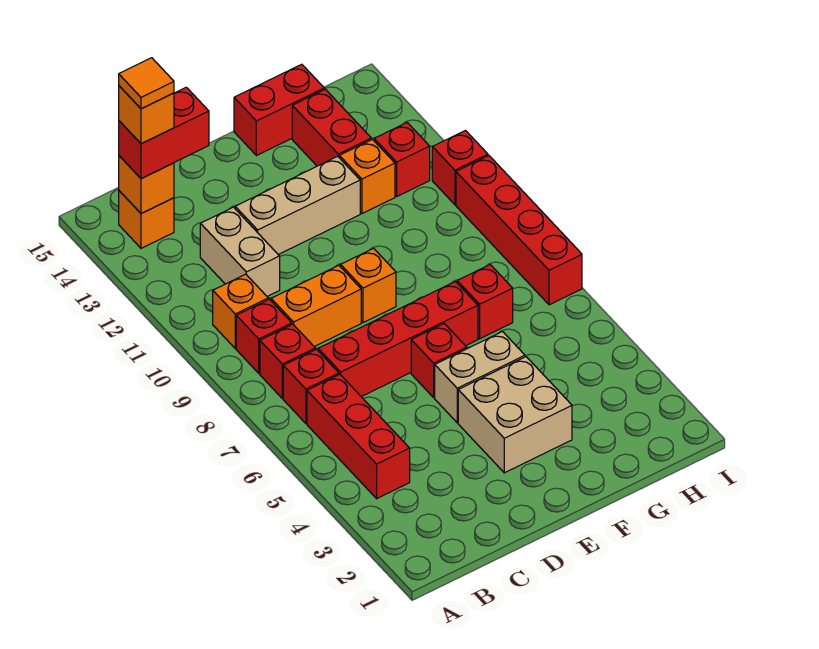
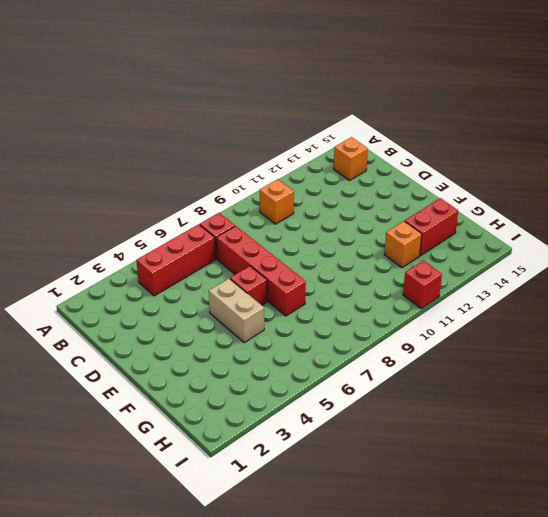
none -> red 1x1 brick [260,324,315,399]
none -> red 1x1 brick [236,299,292,373]
none -> orange 1x2 brick [271,265,361,347]

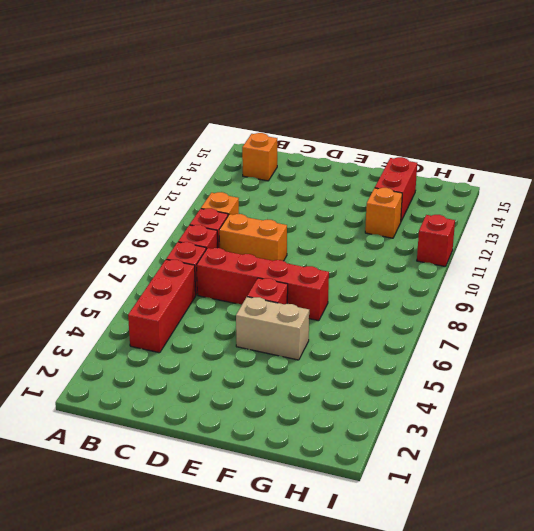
none -> tan 1x2 brick [200,207,280,296]
none -> tan 1x3 brick [235,156,360,255]
none -> tan 2x2 brick [458,357,572,473]

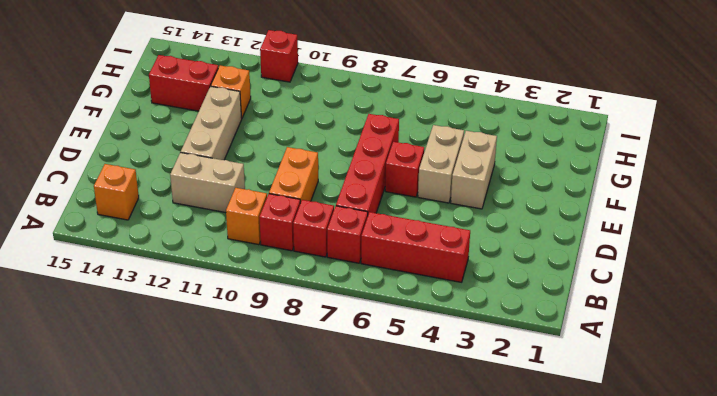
tan 1x2 brick [451,131,497,209] -> tan 2x2 brick [458,357,572,473]
none -> orange 1x1 brick [341,248,396,323]
none -> red 1x2 brick [234,64,324,156]
none -> red 1x1 brick [457,265,513,339]

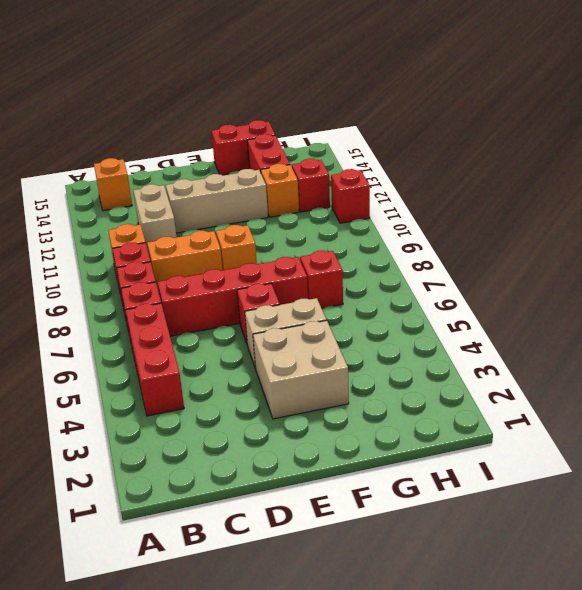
none -> red 1x4 brick [456,156,582,305]
none -> orange 1x1 brick [119,156,174,214]
none -> red 1x2 brick [119,87,209,178]

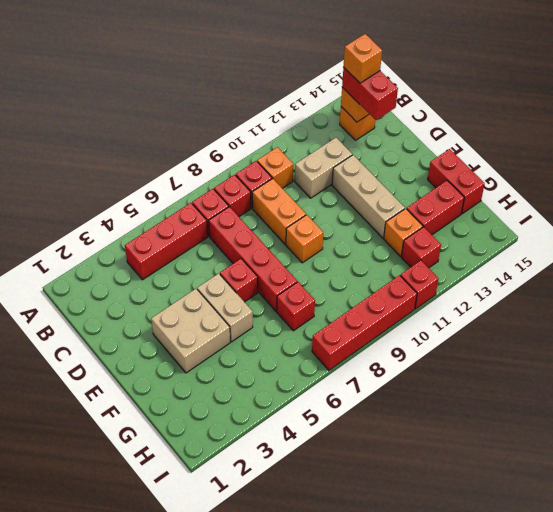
none -> orange 1x1 tile [119,58,174,109]

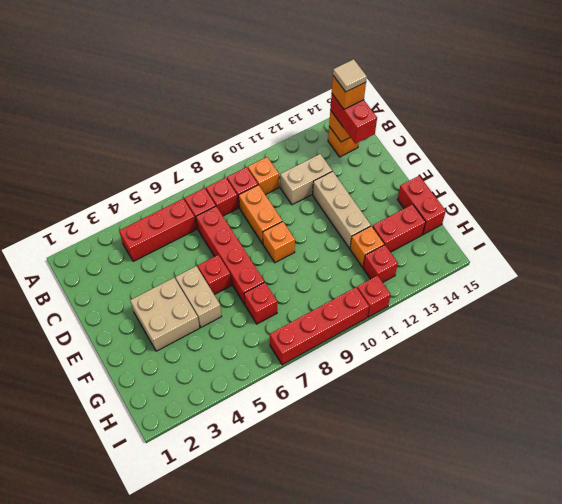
tan 1x1 tile [333,59,367,92] -> orange 1x1 tile [119,58,174,109]

